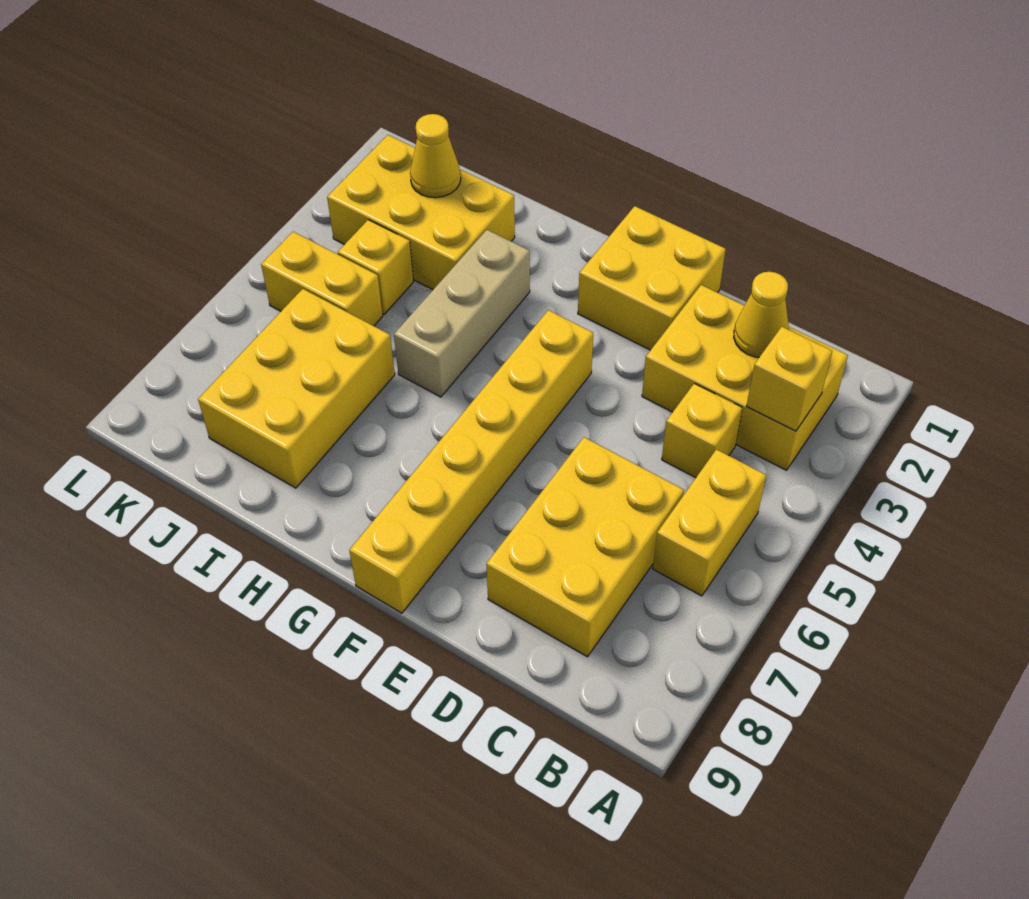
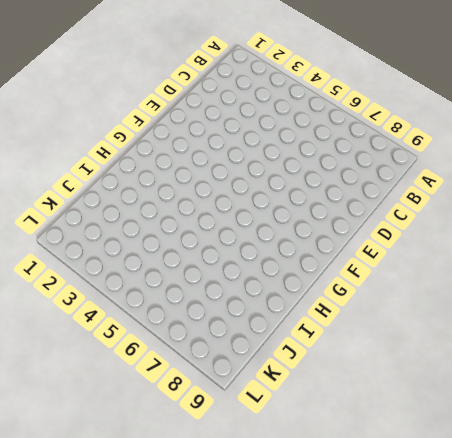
none -> yellow 2x3 brick [642,285,848,470]
none -> yellow 1x2 brick [653,449,766,596]
none -> yellow 1x1 brick [662,383,742,478]

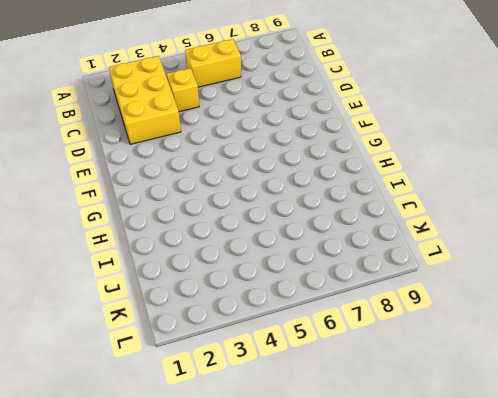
none -> yellow 2x3 brick [486,437,684,657]
none -> yellow 2x2 brick [578,206,726,350]
none -> yellow 1x6 brick [349,310,593,613]

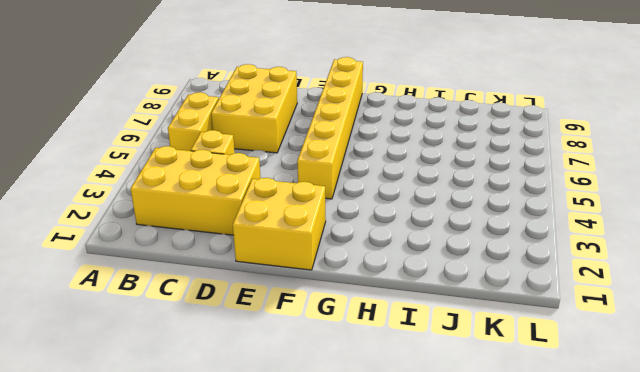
none -> tan 1x3 brick [394,230,530,397]
none -> yellow 2x3 brick [327,135,515,290]
none -> yellow 2x3 brick [198,289,395,488]

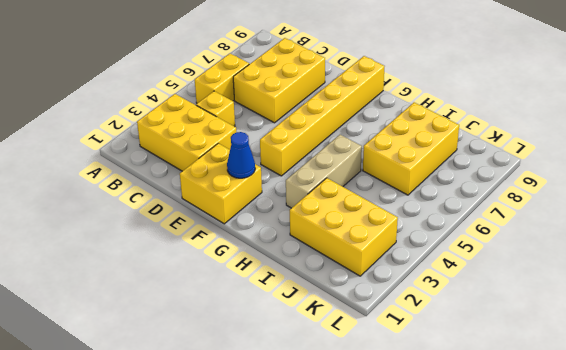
blue 1x1 cone [227,132,255,178] -> none
none -> yellow 1x1 brick [338,220,413,314]
none -> yellow 1x2 brick [261,232,383,326]
none -> yellow 1x1 brick [746,327,832,431]

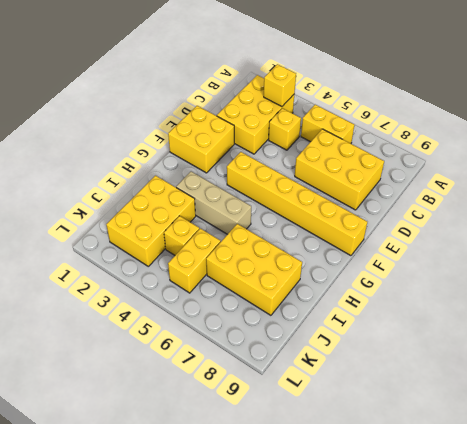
none -> yellow 1x1 cone [734,272,789,357]
none -> yellow 1x1 cone [410,114,461,198]

